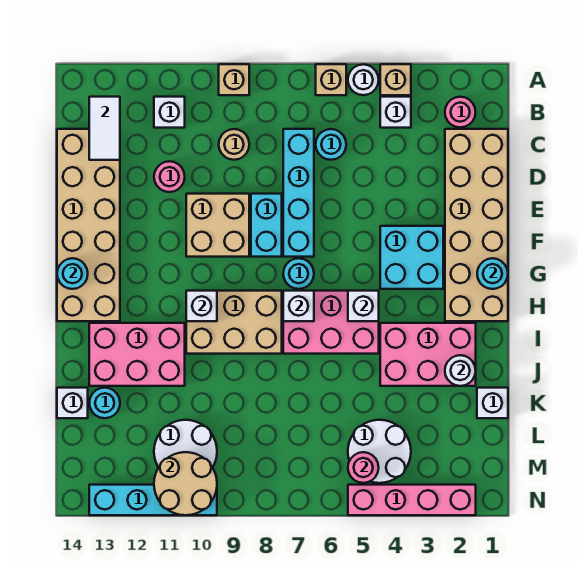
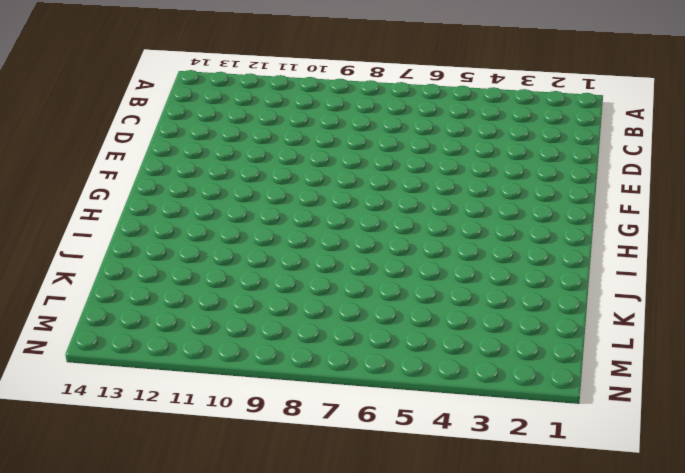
none -> tan 1x1 brick [380,64,411,95]
none -> white 1x1 round brick [348,64,379,95]
none -> tan 1x1 brick [316,64,346,95]
none -> tan 1x1 brick [219,64,249,95]

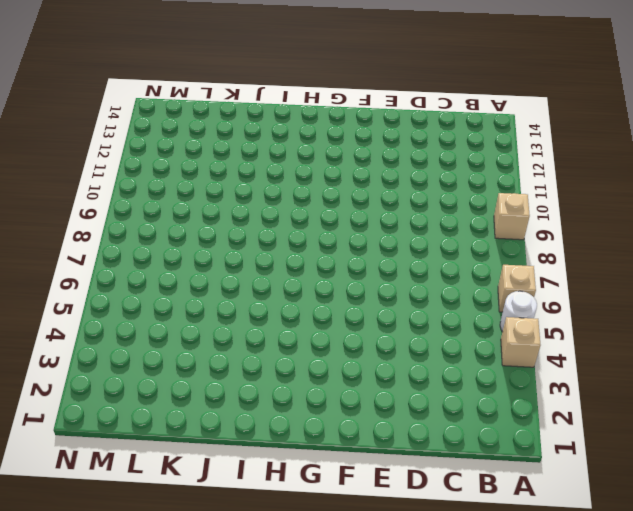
none -> pink 1x1 round brick [445,97,476,127]
none -> white 1x1 brick [380,97,411,128]
none -> white 1x1 brick [154,97,185,128]
none -> tan 2x6 brick [445,129,508,321]

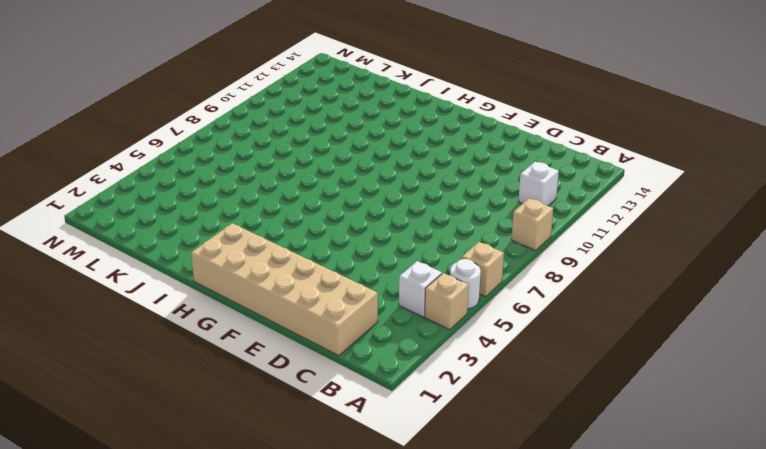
none -> pink 1x1 round brick [445,97,476,127]
none -> cyan 1x1 round brick [316,129,346,160]
none -> cyan 1x4 brick [283,129,314,257]
none -> tan 1x1 round brick [219,129,249,160]

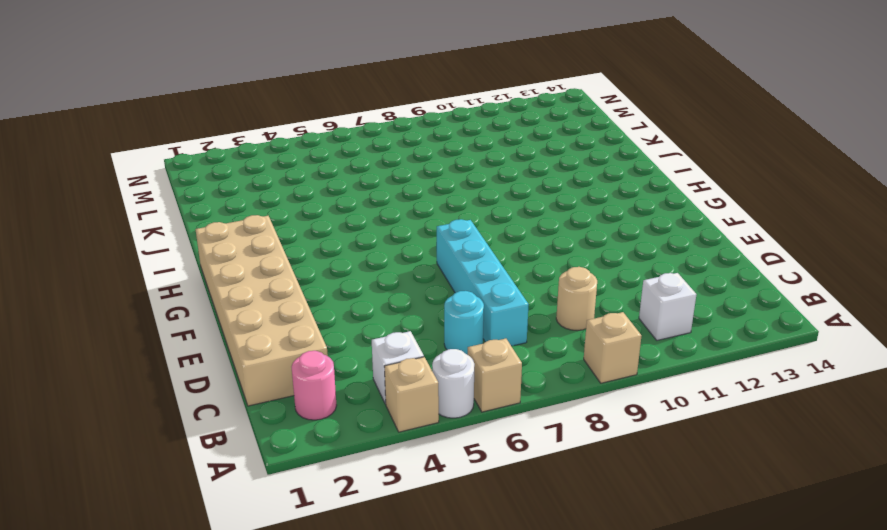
none -> tan 2x6 brick [57,129,120,321]
none -> pink 1x1 round brick [154,161,185,192]
none -> cyan 1x2 brick [251,194,282,257]
none -> tan 2x2 brick [186,194,249,257]

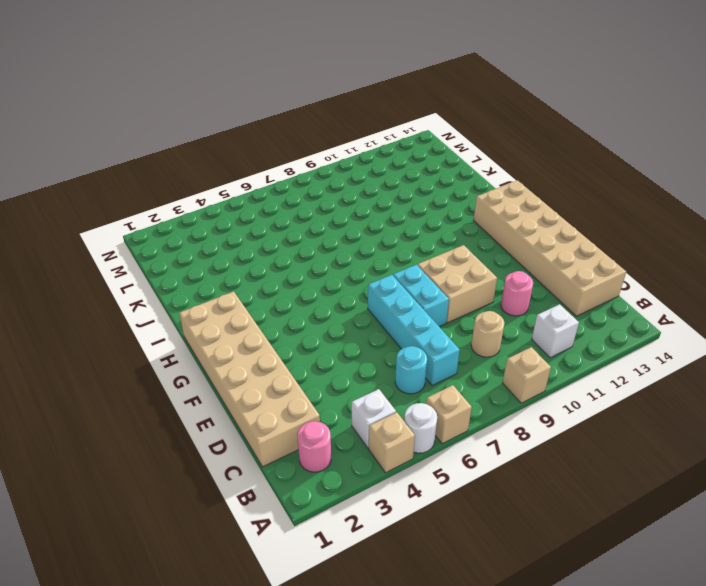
none -> cyan 2x2 brick [380,226,443,289]
none -> cyan 1x1 round brick [283,258,314,289]
none -> pink 2x3 brick [283,291,379,354]
none -> tan 2x3 brick [186,291,282,354]

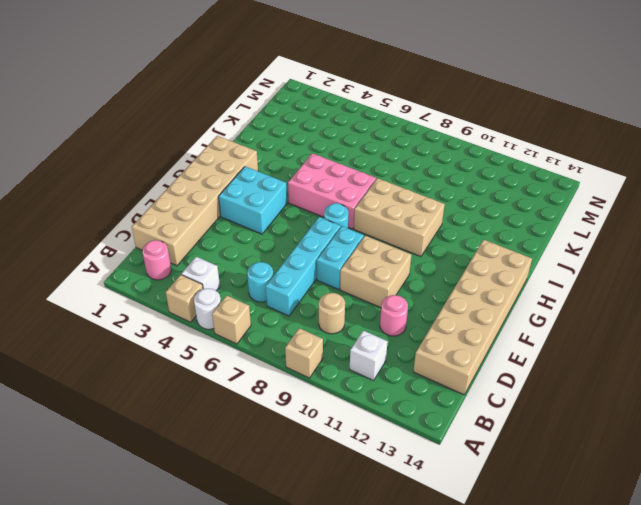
none -> pink 2x3 brick [380,323,476,386]
none -> pink 2x3 brick [89,323,185,386]
none -> white 1x1 brick [477,388,508,418]
none -> cyan 1x1 round brick [89,388,120,418]

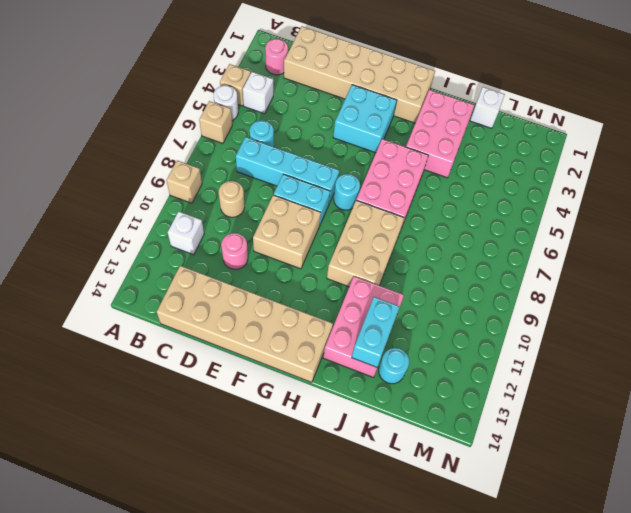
cyan 1x2 brick [352,297,400,367] -> none
none -> white 1x1 brick [57,388,88,418]
none -> white 2x2 round brick [348,420,411,483]
none -> white 2x2 round brick [154,420,217,467]
none -> pink 1x4 brick [348,485,476,515]

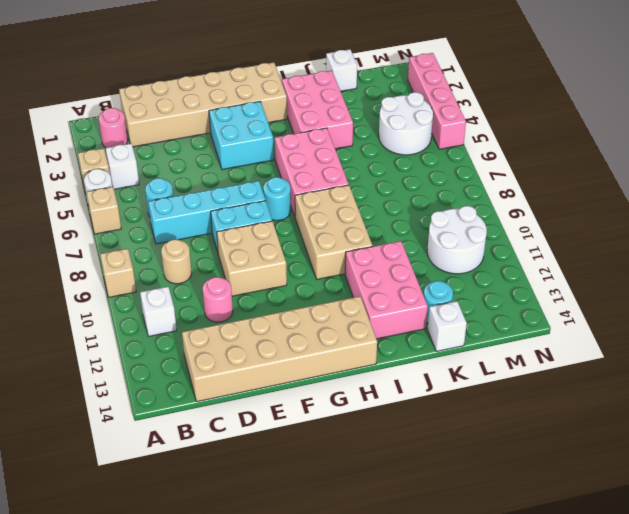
none -> cyan 1x4 brick [89,485,217,515]
none -> white 1x2 tile [89,97,120,160]
none -> cyan 1x1 round brick [477,258,508,289]
none -> cyan 1x1 round brick [57,258,88,289]

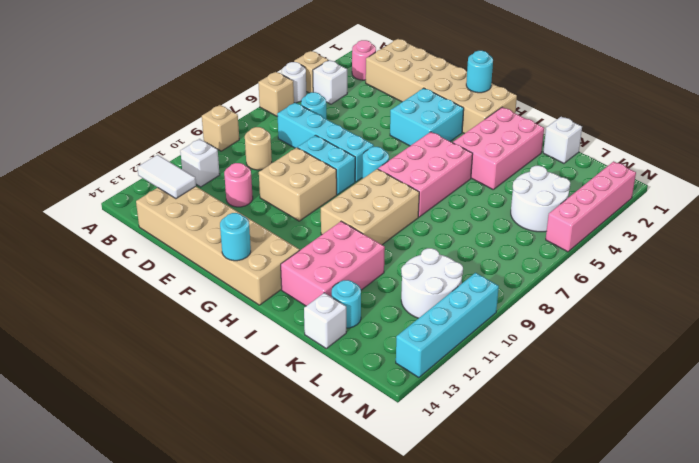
none -> white 1x1 brick [348,291,379,321]
none -> white 1x1 brick [283,291,314,321]
none -> white 1x1 brick [186,291,217,321]
none -> white 1x1 round brick [445,355,476,386]

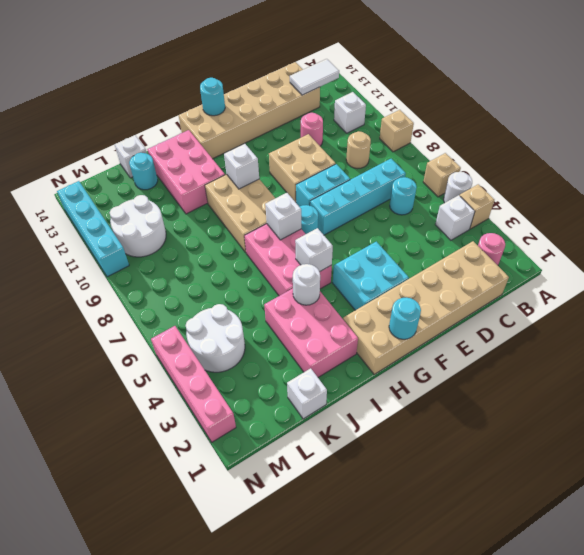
white 1x1 round brick [293,264,320,305] -> white 1x1 round brick moved to [445,355,476,386]
none -> pink 1x1 round brick [348,452,379,483]
none -> tan 2x2 round brick [154,452,217,515]

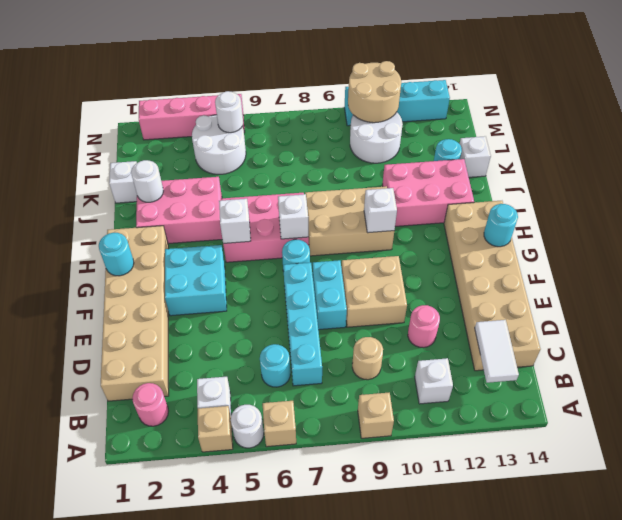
white 1x1 round brick [215,91,243,133] -> pink 1x1 round brick [348,452,379,483]

